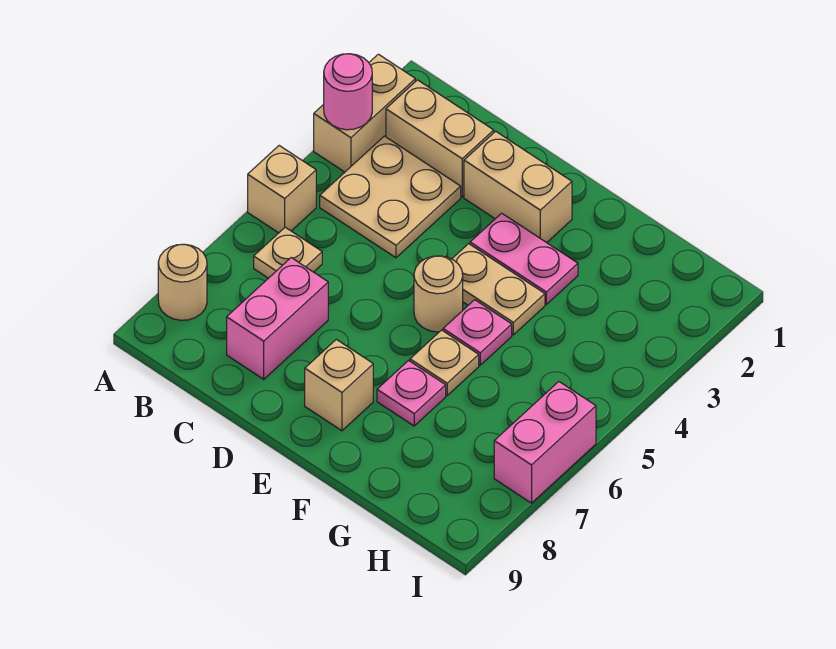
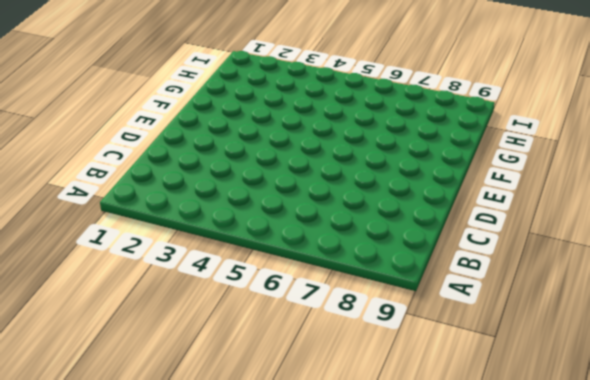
none -> tan 1x2 brick [314,54,415,172]
none -> tan 1x1 brick [248,146,316,233]
none -> tan 1x1 round brick [158,244,207,320]

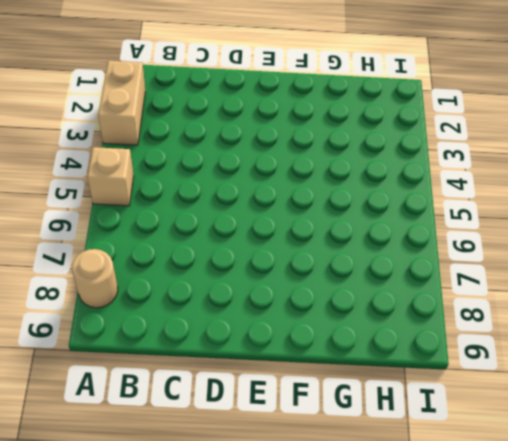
none -> tan 1x2 brick [386,80,494,197]
none -> tan 2x2 plate [320,136,461,258]
none -> tan 1x1 plate [254,227,322,278]

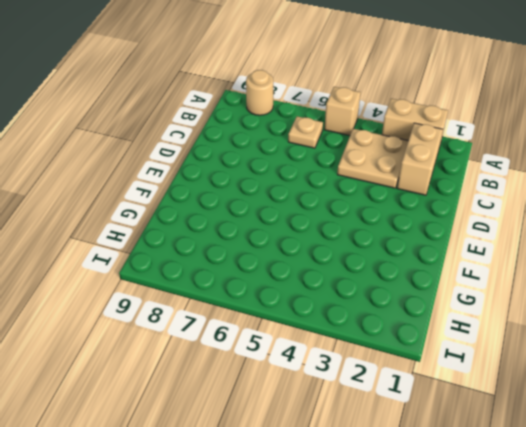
none -> pink 1x2 brick [227,258,328,379]
none -> tan 1x2 brick [464,131,572,243]
none -> pink 1x2 plate [470,213,578,304]

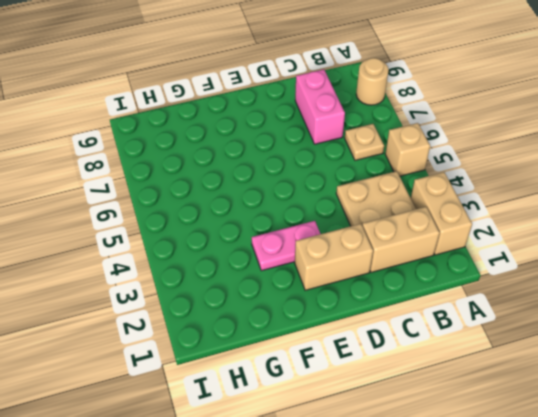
none -> tan 1x2 plate [452,244,545,335]
none -> tan 1x1 round brick [414,256,463,332]
none -> tan 1x1 brick [305,339,373,431]

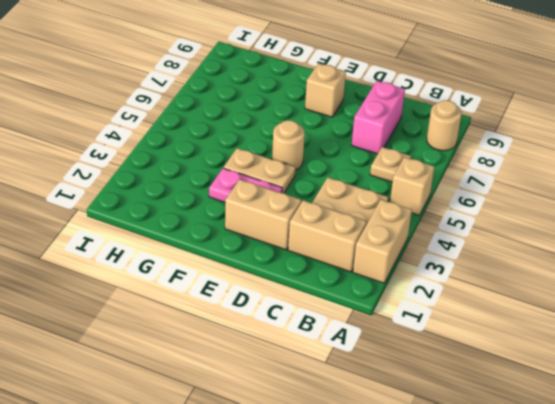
none -> pink 1x1 plate [443,300,512,365]
none -> tan 1x1 plate [410,330,479,395]
none -> pink 1x1 plate [377,361,446,426]

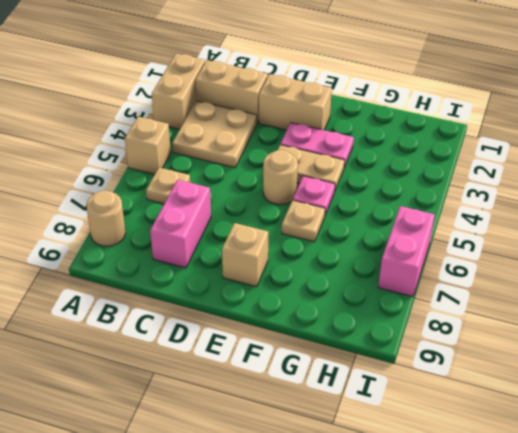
none -> pink 1x1 plate [377,361,446,426]
none -> pink 1x1 round brick [324,54,372,130]

